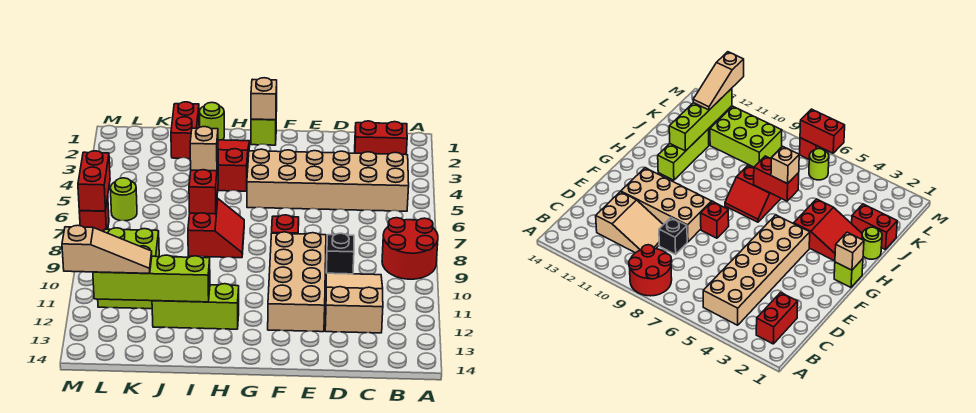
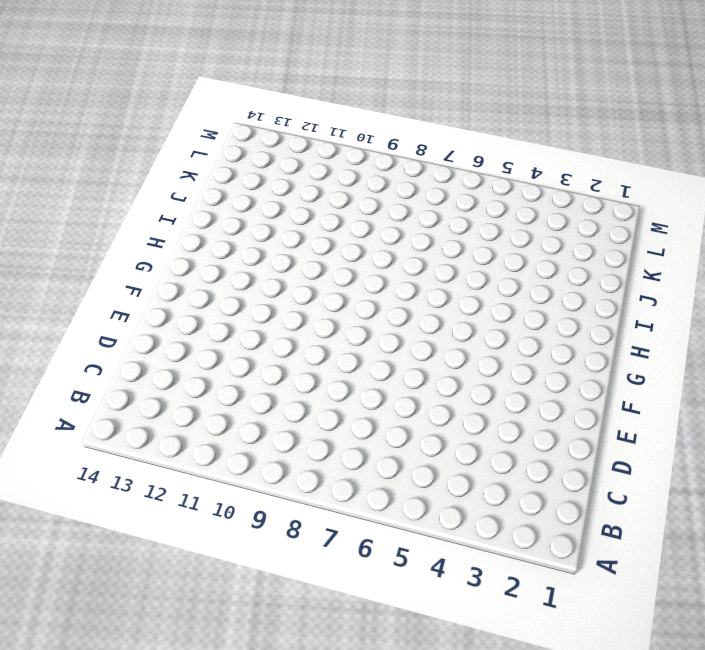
none -> red 2x2 round brick [382,218,438,279]
none -> red 1x2 brick [355,121,407,155]
none -> tan 2x6 brick [247,149,409,211]

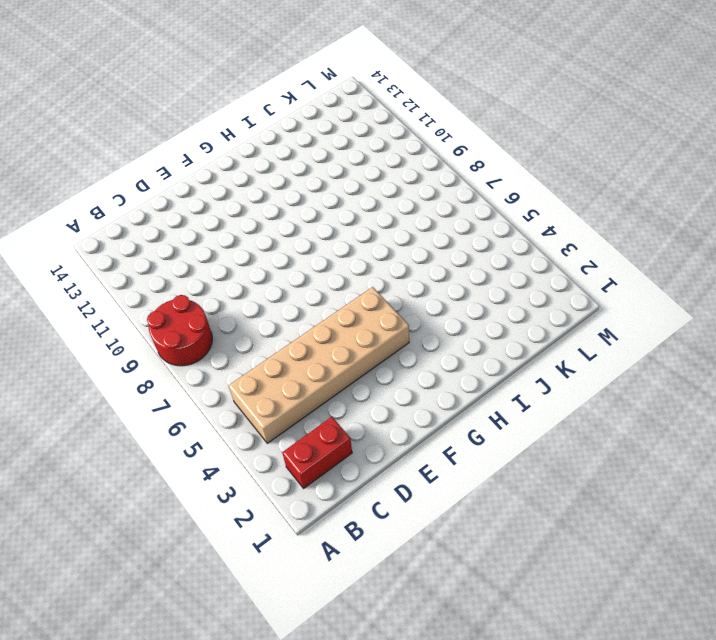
none -> tan 2x3 slope [325,273,383,333]
none -> black 1x1 brick [326,233,354,274]
none -> tan 2x4 brick [268,232,326,332]

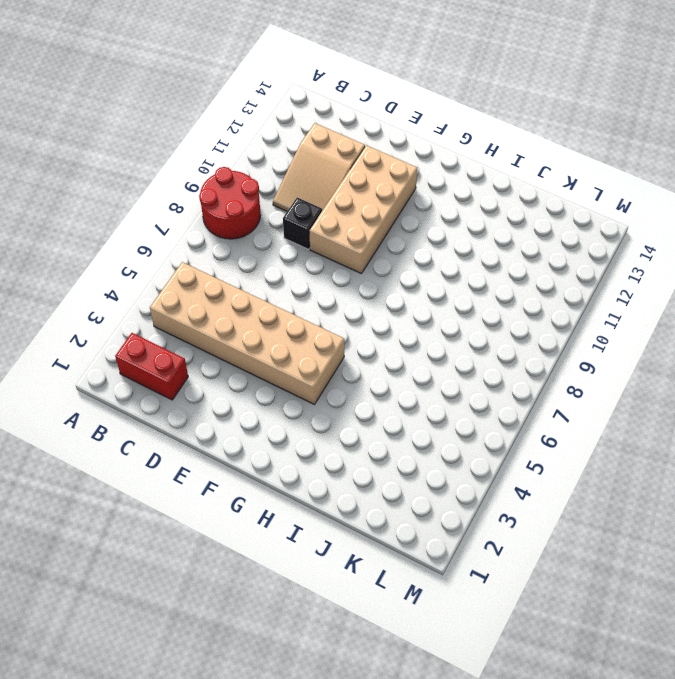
none -> red 1x1 brick [272,215,299,234]
none -> lime 1x1 brick [251,107,277,145]
none -> red 2x3 slope [218,140,250,191]

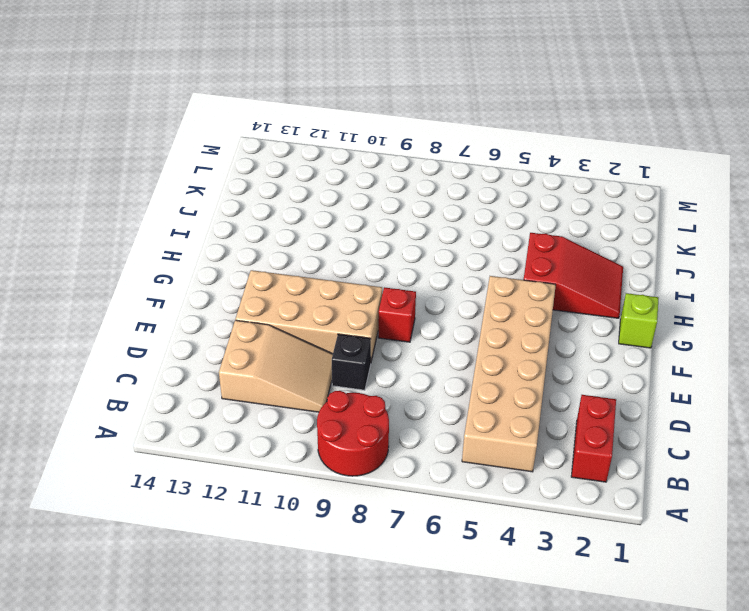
none -> red 2x2 slope [188,198,244,258]
none -> lime 1x3 brick [152,284,239,329]
none -> lime 1x1 round brick [199,103,224,140]

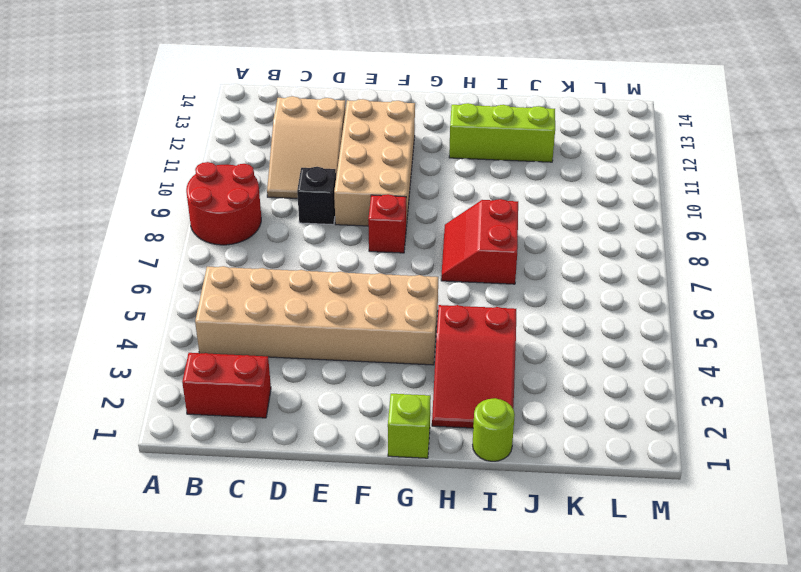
none -> red 1x2 brick [171,102,199,159]
none -> lime 2x3 brick [98,228,159,309]
none -> lime 1x1 round brick [110,178,137,221]

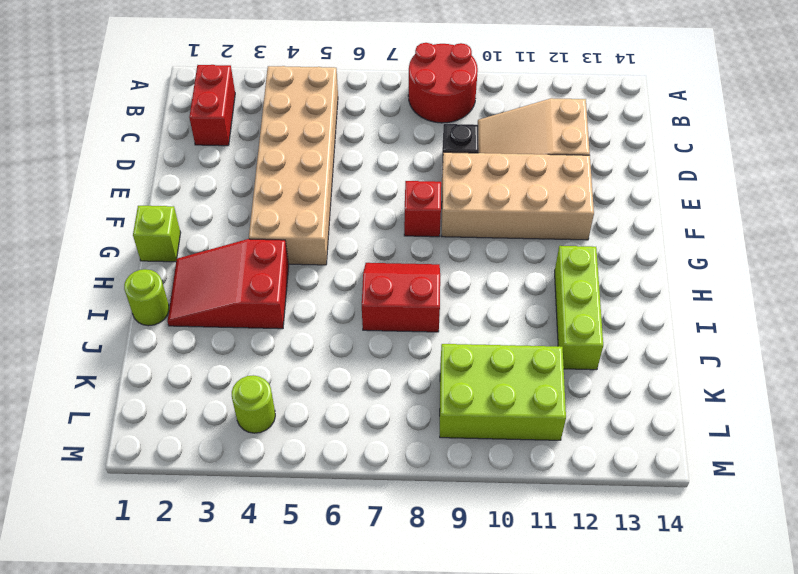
lime 1x1 round brick [232,375,275,433] -> lime 1x1 round brick moved to [110,178,137,221]
none -> red 1x2 brick [171,102,199,159]
none -> red 1x1 brick [79,198,109,232]
none -> tan 1x1 brick [251,78,277,120]

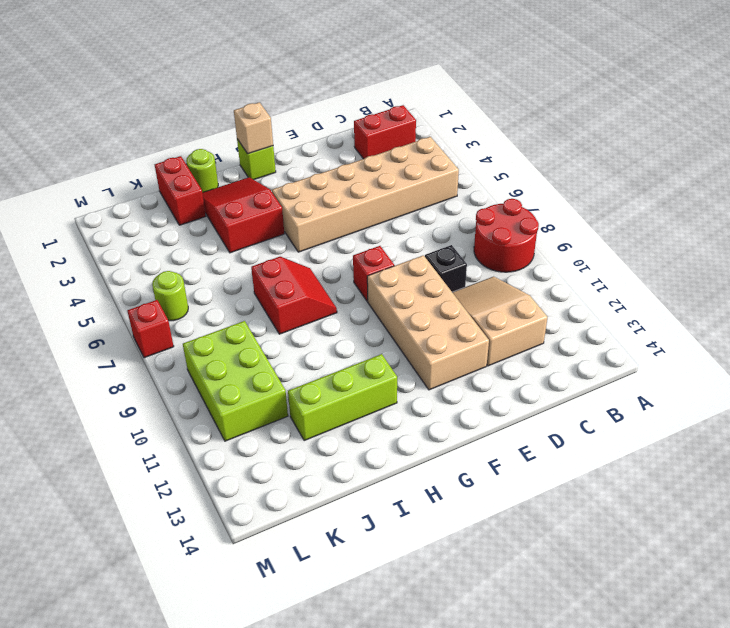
none -> red 1x2 brick [189,164,218,214]
none -> lime 1x4 brick [93,255,210,302]
none -> red 1x2 brick [78,151,110,211]

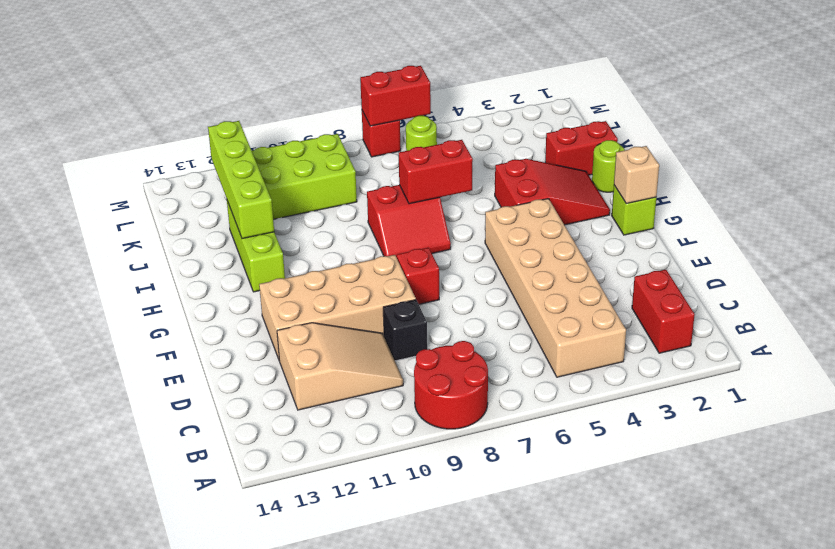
none -> tan 1x1 brick [190,127,218,171]
none -> tan 1x3 slope [62,225,152,273]

